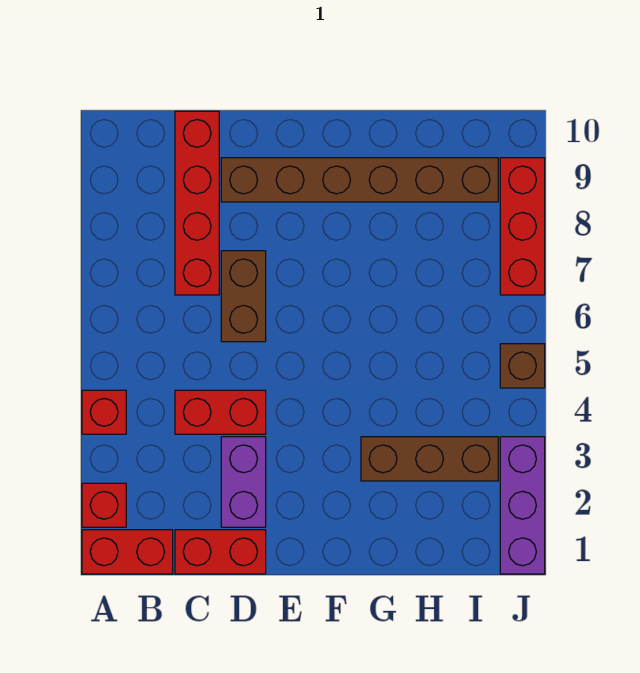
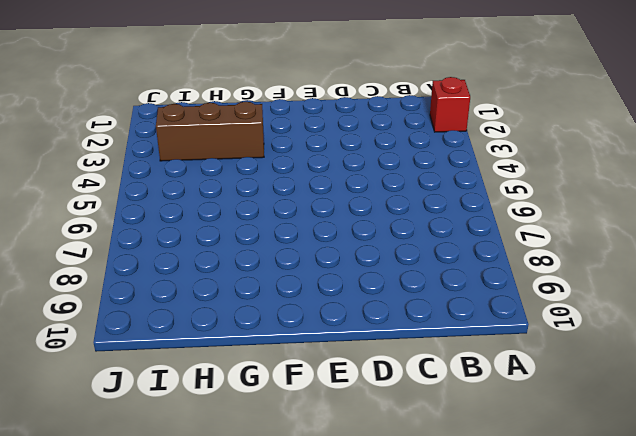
none -> red 1x2 brick [82,530,173,574]
none -> red 1x1 brick [82,390,126,434]
none -> red 1x2 brick [175,530,266,574]

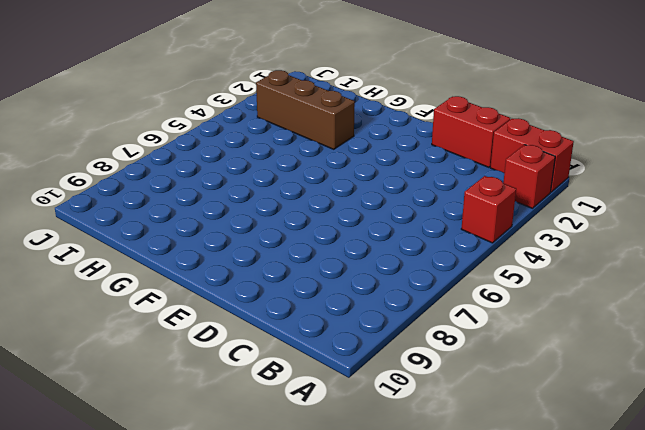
none -> red 1x2 brick [175,390,266,434]
none -> red 1x4 brick [175,111,219,295]
none -> purple 1x2 brick [221,437,266,527]

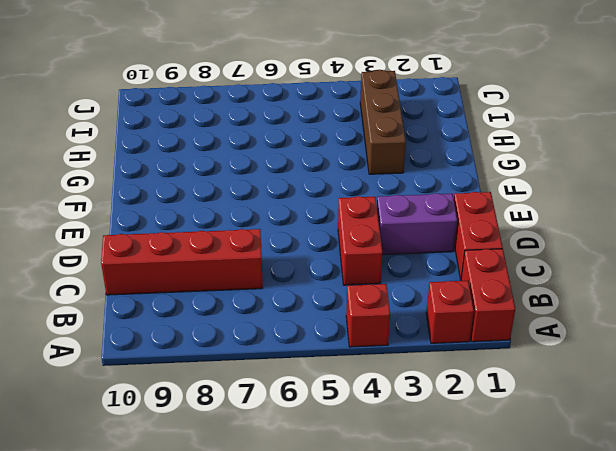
none -> brown 1x2 brick [221,251,266,342]
none -> brown 1x6 brick [221,158,498,202]
none -> purple 1x3 brick [500,437,545,574]

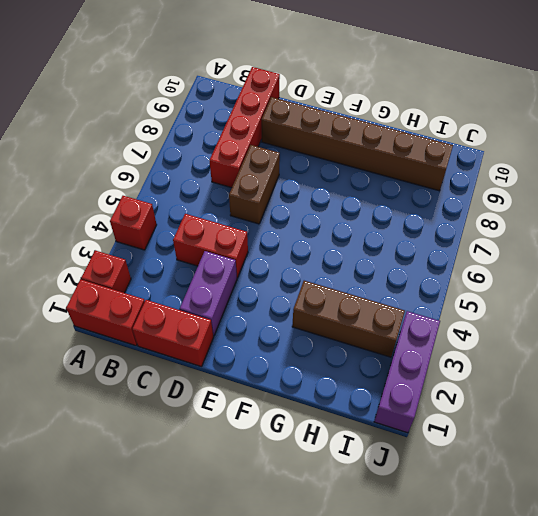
none -> brown 1x1 brick [500,344,545,388]
none -> red 1x3 brick [500,158,545,295]

